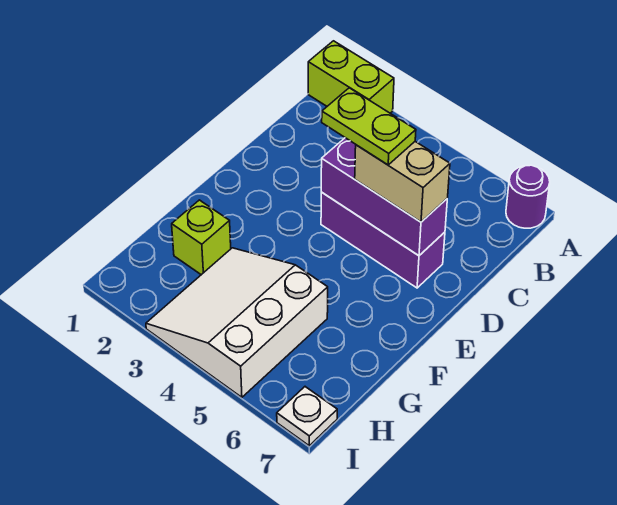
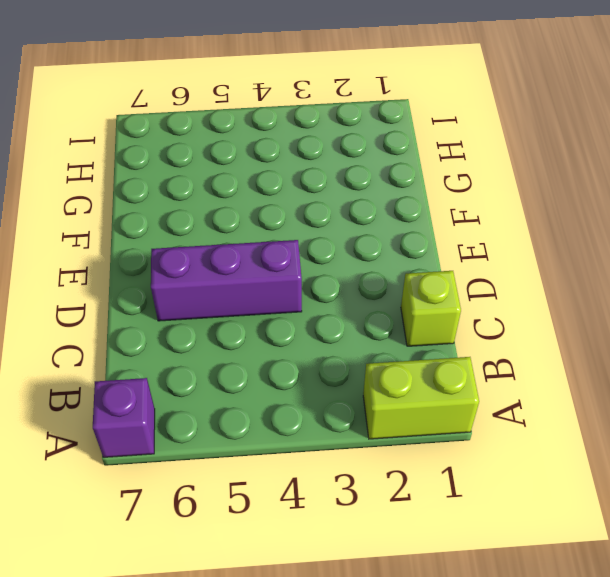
purple 1x1 brick [93,378,155,457] -> purple 1x1 round brick [506,165,550,228]
lime 1x1 brick [401,271,461,346] -> lime 1x1 brick moved to [172,200,231,275]
none -> white 3x3 slope [146,248,328,397]
none -> white 1x1 plate [277,387,337,446]

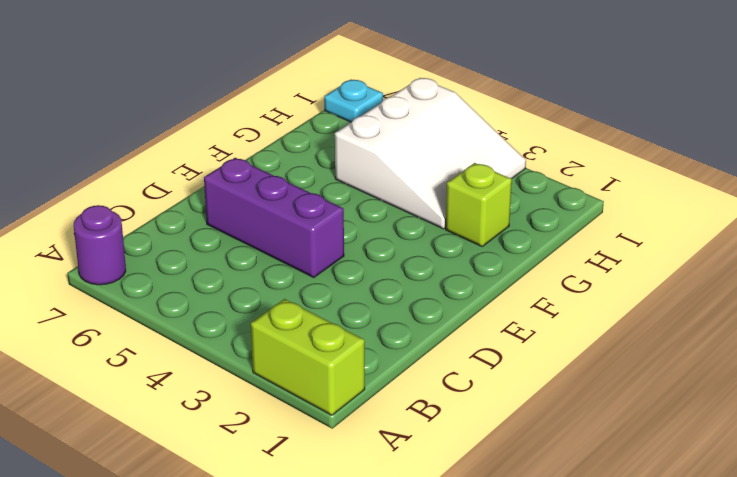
cyan 1x1 plate [324,80,383,122] -> white 1x1 plate [277,387,337,446]
none -> purple 1x3 brick [321,138,447,256]
none -> tan 1x2 brick [355,142,450,222]

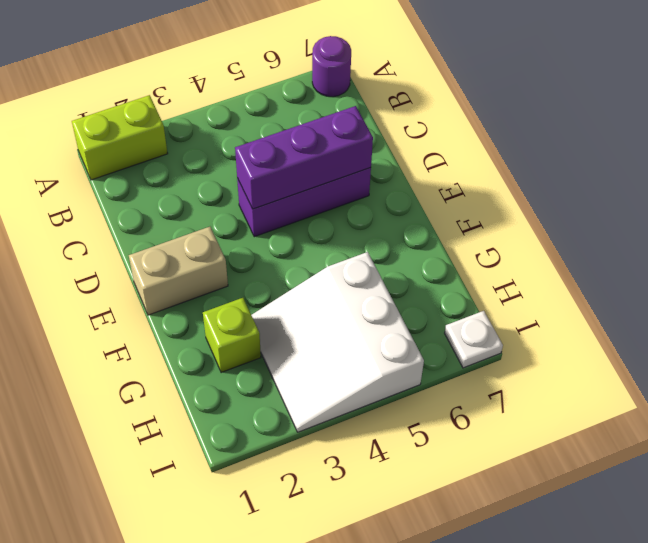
tan 1x2 brick [129,227,228,315] -> tan 1x2 brick moved to [355,142,450,222]
none -> lime 1x2 plate [322,88,416,165]

